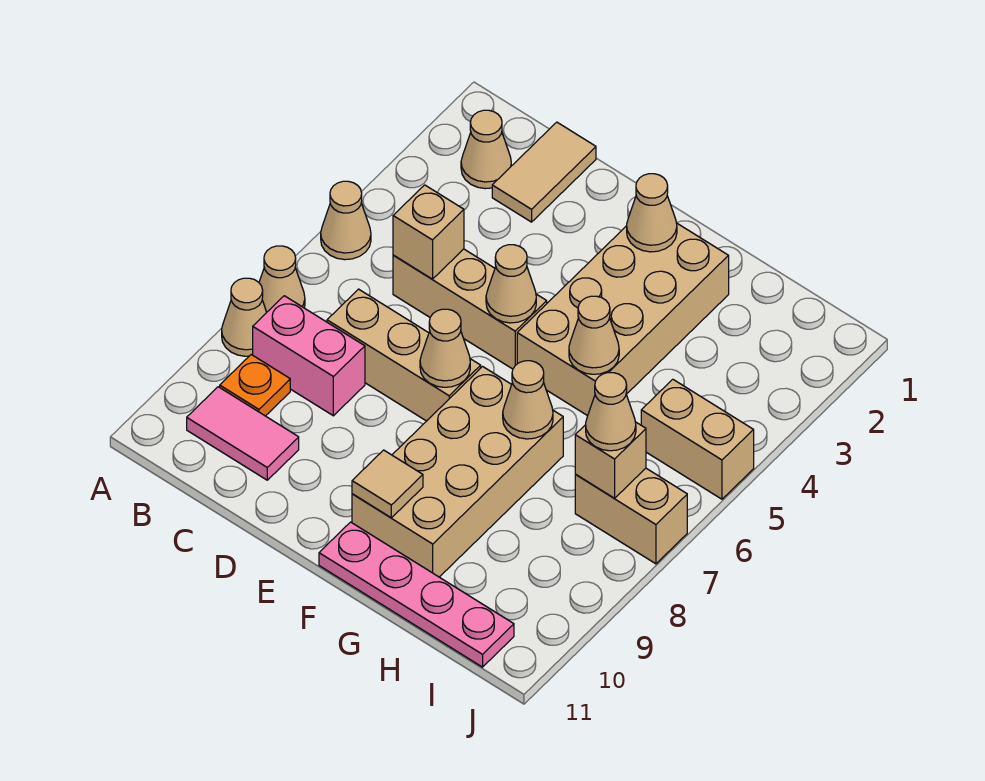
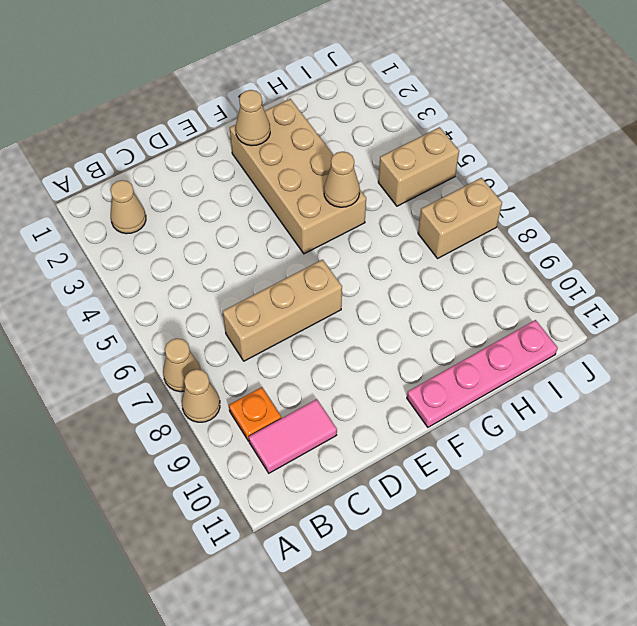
none -> tan 1x1 cone [321,181,371,260]
none -> pink 1x2 brick [253,296,365,416]
none -> tan 1x2 tile [492,122,596,222]

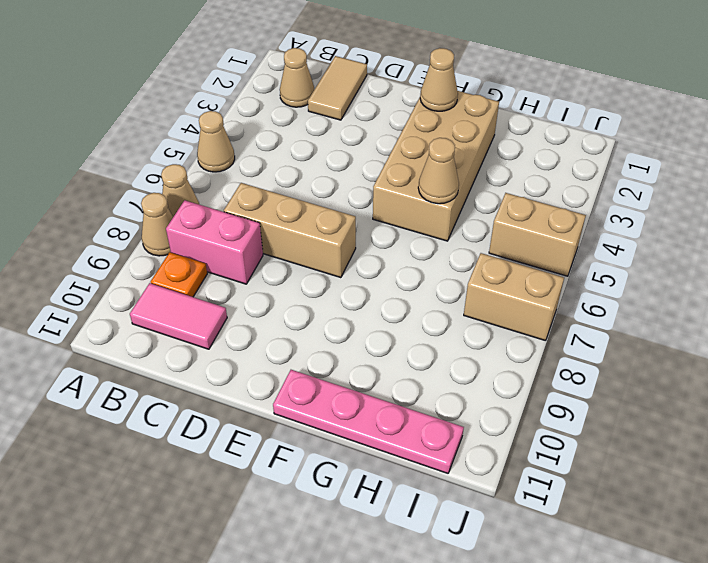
none -> tan 1x3 brick [393,249,547,369]
none -> tan 2x4 brick [352,367,563,577]
none -> tan 1x1 brick [393,185,464,279]

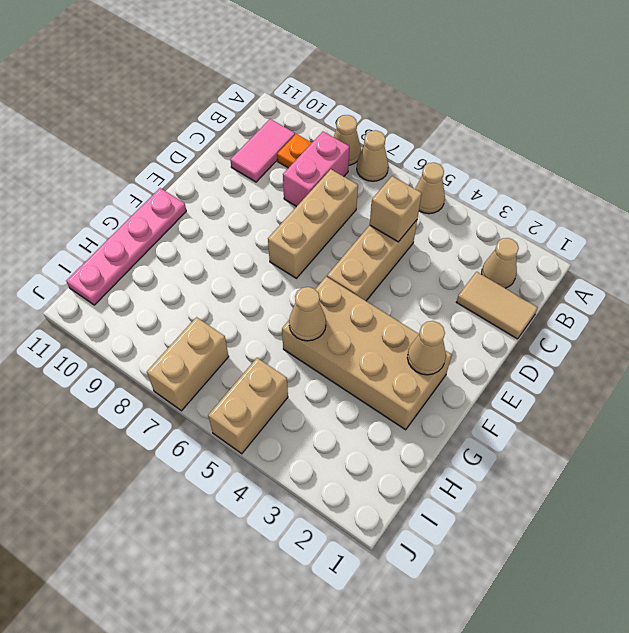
none -> tan 2x4 brick [352,367,563,577]
none -> tan 1x1 cone [486,245,536,323]
none -> tan 1x1 cone [420,309,470,387]

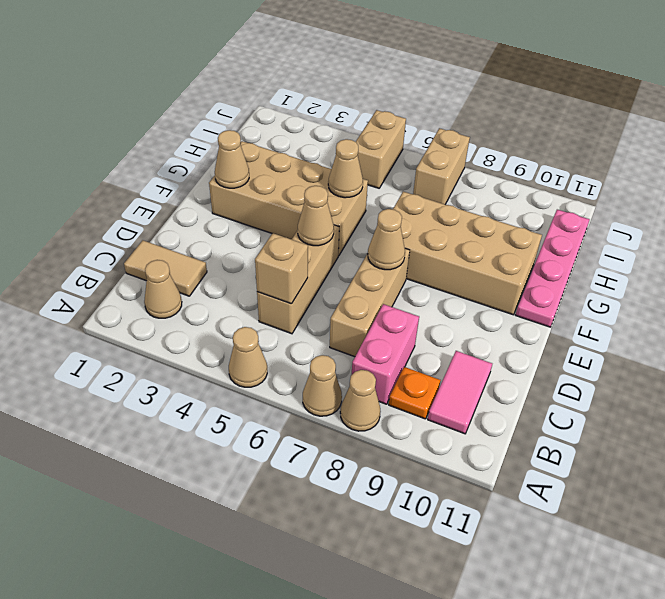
none -> tan 1x1 tile [352,450,423,518]
none -> tan 1x1 cone [503,361,553,439]
none -> tan 1x1 brick [575,422,646,498]

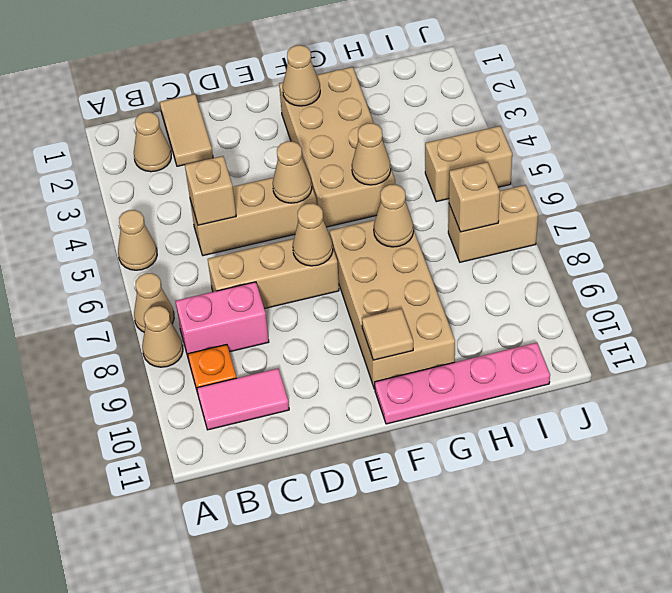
none -> tan 1x1 cone [586,373,636,451]

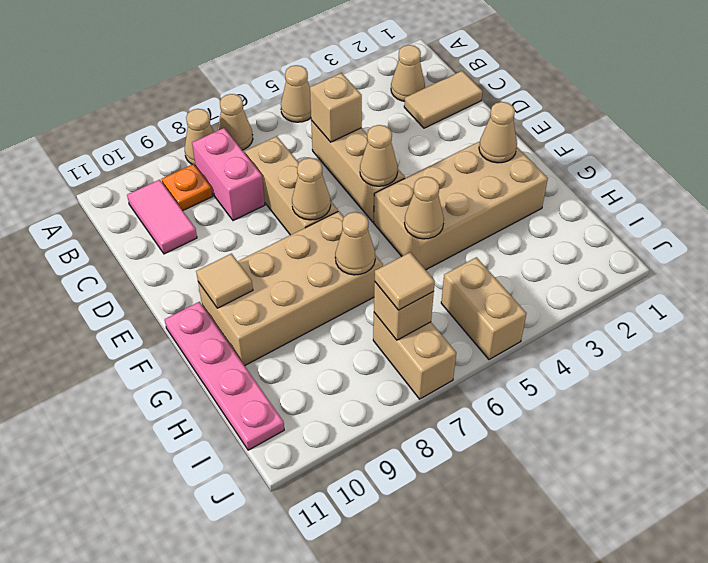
tan 1x1 tile [375,252,435,310] -> tan 1x1 cone [586,373,636,451]

